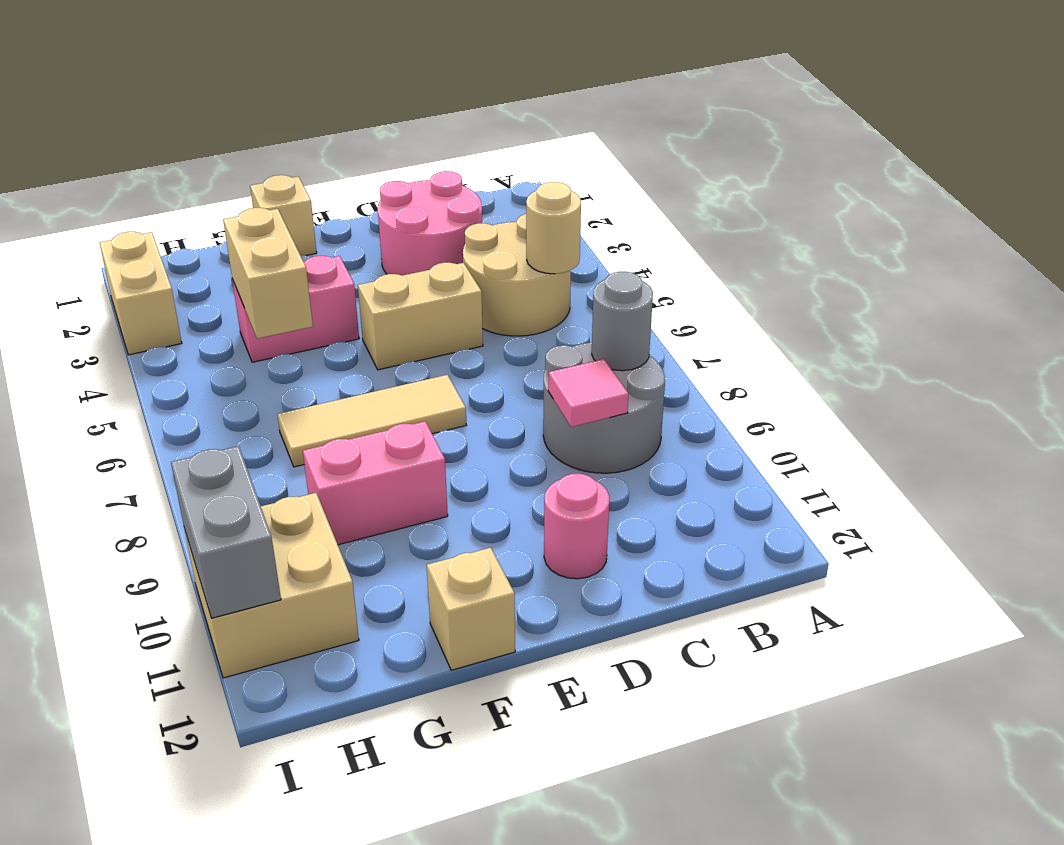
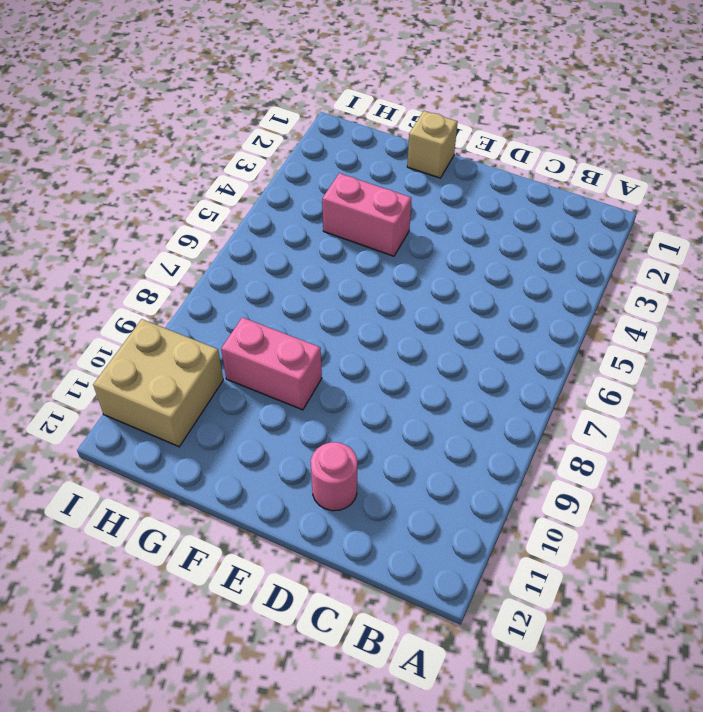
none -> tan 2x2 round brick [463,214,571,336]
none -> grey 2x2 round brick [543,342,665,473]
none -> pink 2x2 round brick [378,171,482,275]

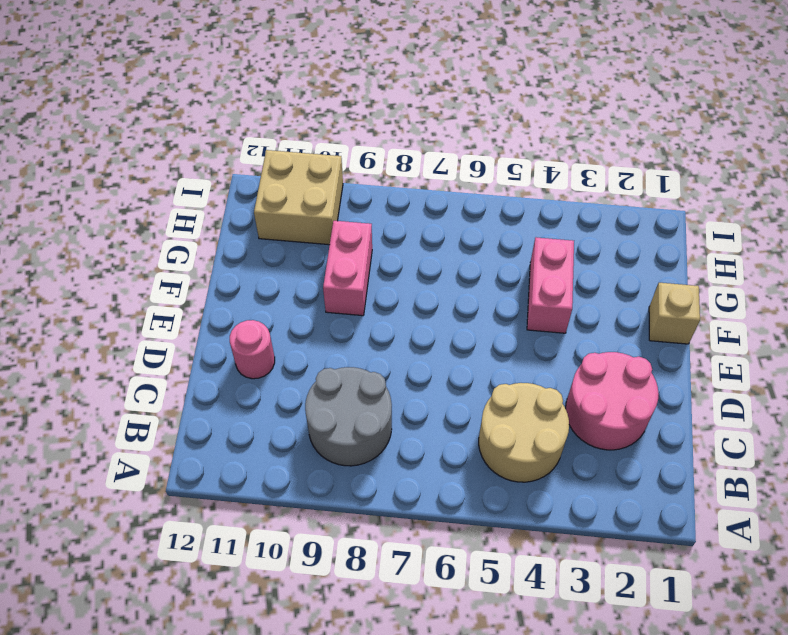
none -> tan 1x2 brick [358,263,483,370]
none -> tan 1x3 tile [277,375,466,467]
none -> tan 1x1 brick [427,548,515,670]

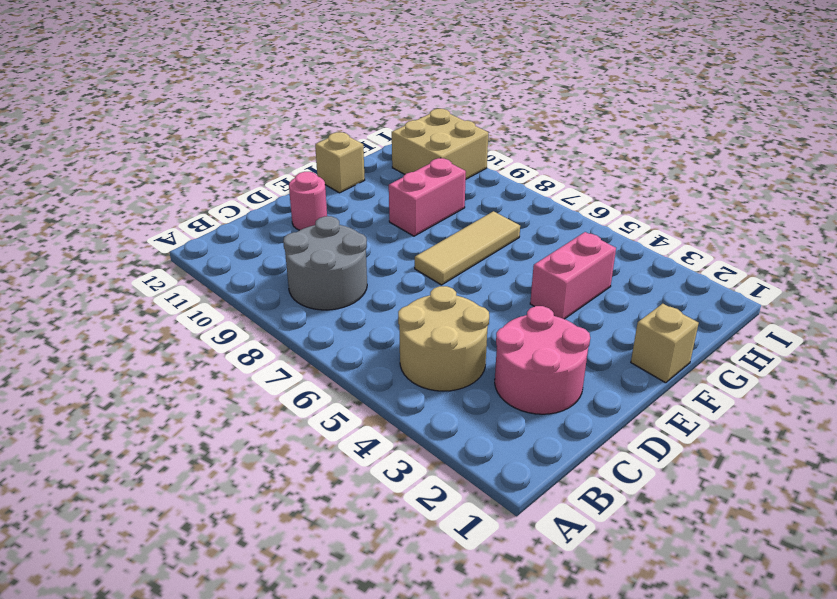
none -> tan 1x2 brick [358,263,483,370]
none -> tan 1x2 brick [99,232,182,355]
none -> tan 1x1 round brick [526,182,581,274]

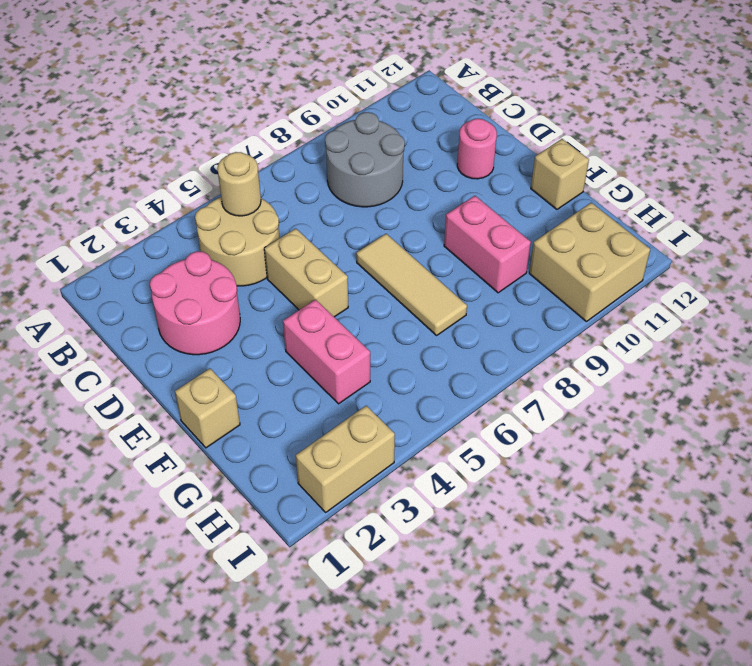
none -> grey 1x1 round brick [592,272,653,371]
none -> pink 1x1 tile [548,359,628,427]
none -> tan 1x2 brick [223,208,313,339]

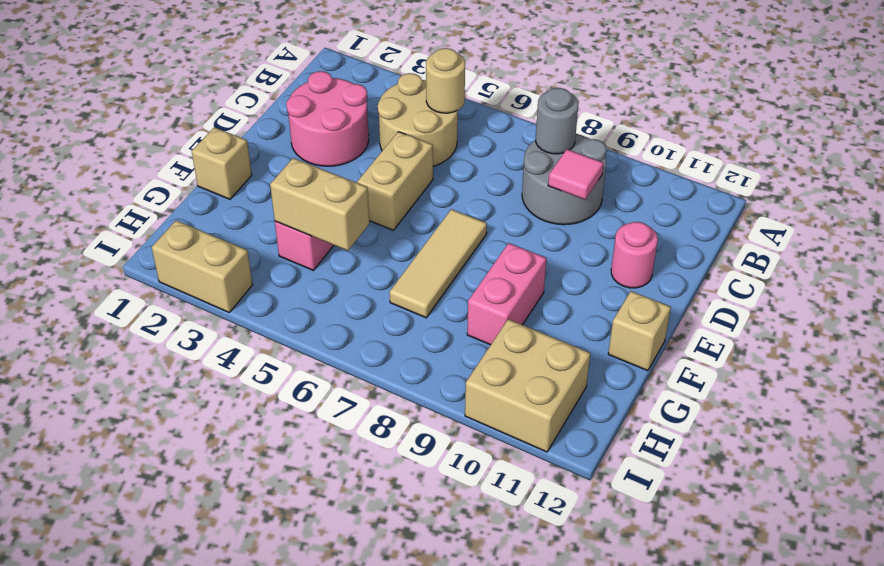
none -> grey 1x2 brick [171,446,281,618]

